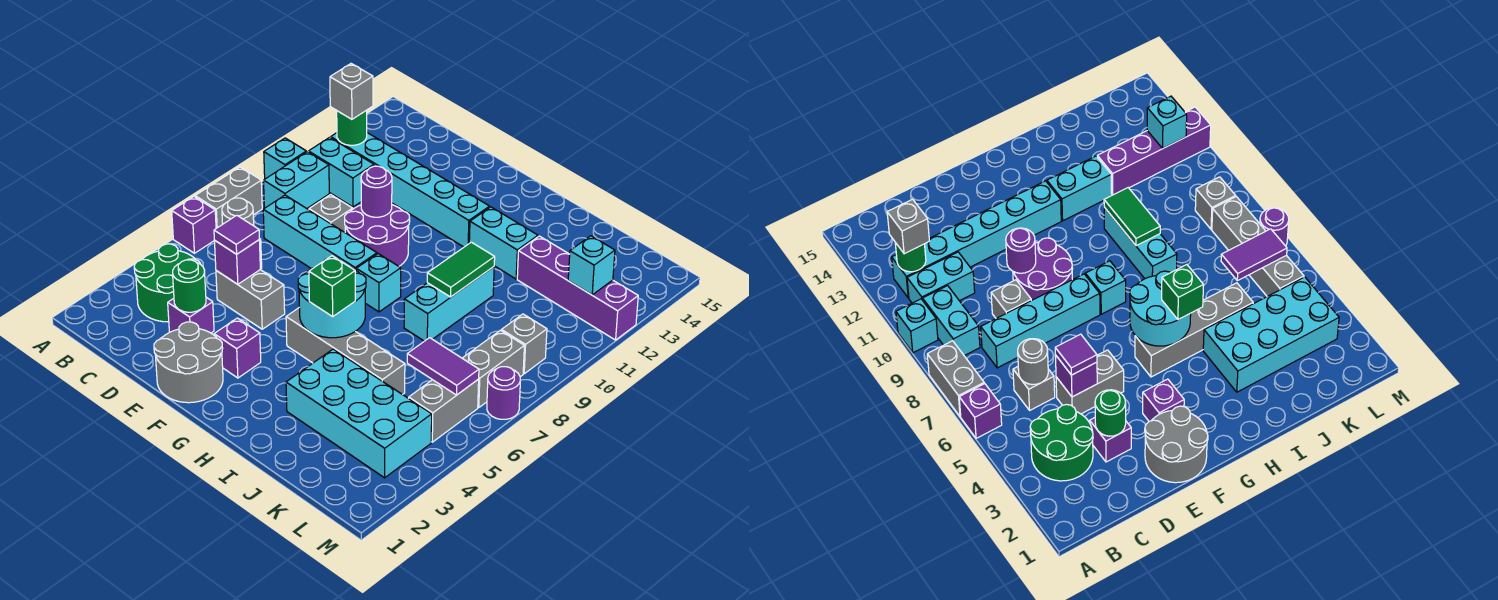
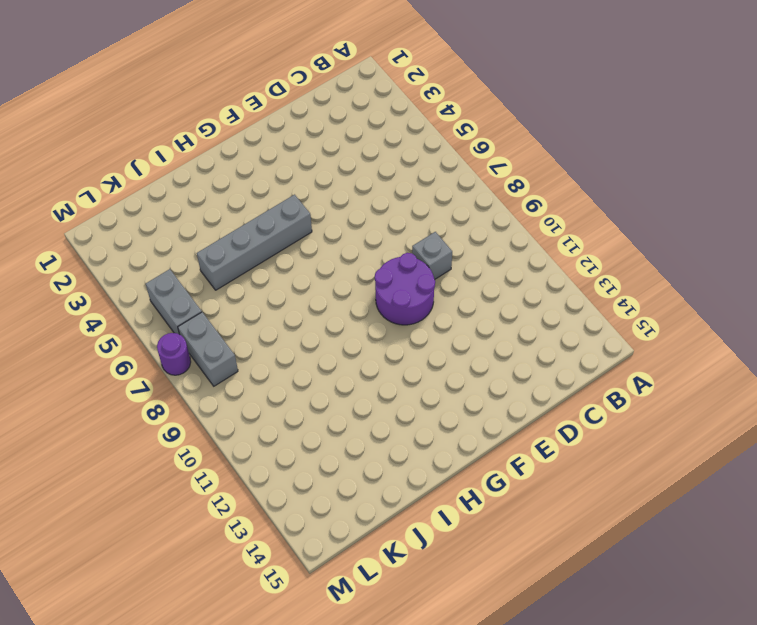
none -> purple 1x1 brick [172,197,216,253]
none -> grey 1x2 brick [195,167,262,228]
none -> cyan 1x1 brick [264,138,306,179]
none -> green 2x2 round brick [134,244,201,322]

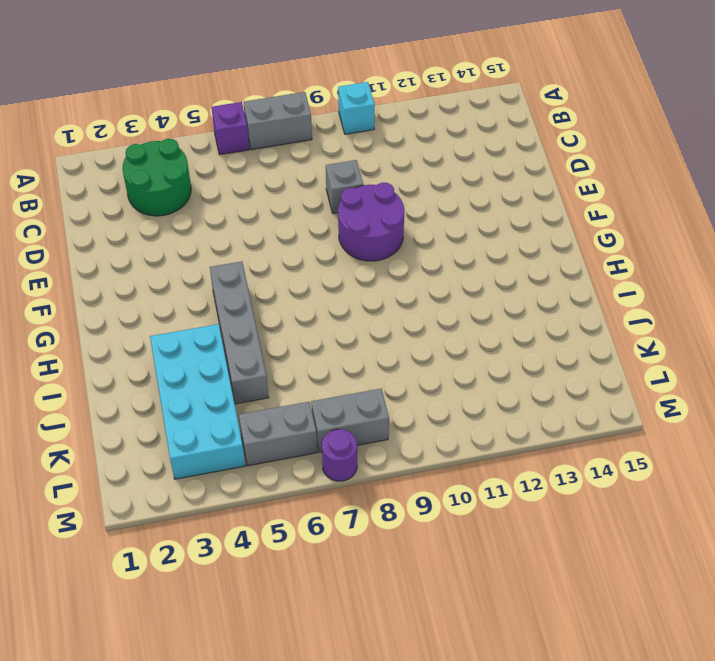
none -> cyan 1x2 brick [264,152,329,208]
none -> cyan 1x2 brick [309,137,374,207]
none -> cyan 1x6 brick [331,133,490,247]
none -> grey 1x1 brick [1013,367,1055,410]

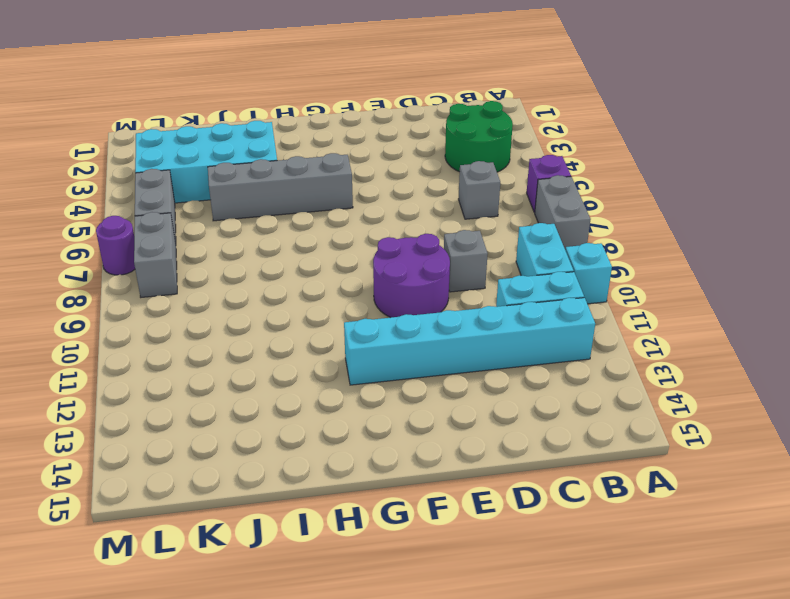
none -> cyan 1x4 brick [263,195,377,270]
none -> purple 1x1 brick [168,297,214,333]
none -> grey 1x2 brick [216,270,285,329]
none -> grey 2x2 round brick [154,322,223,403]

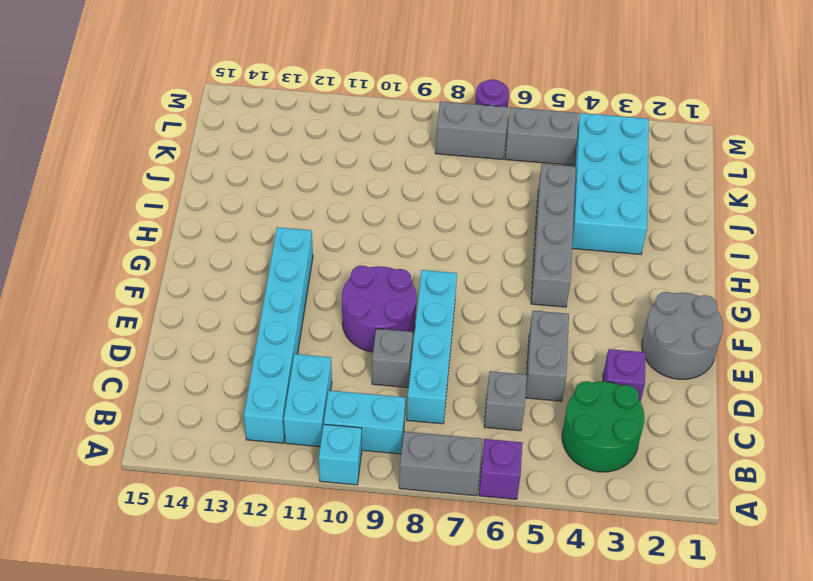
none -> purple 1x1 brick [214,318,261,378]
none -> cyan 1x1 brick [356,254,401,312]
none -> cyan 1x2 brick [469,207,538,279]
none -> cyan 1x3 brick [404,267,494,341]

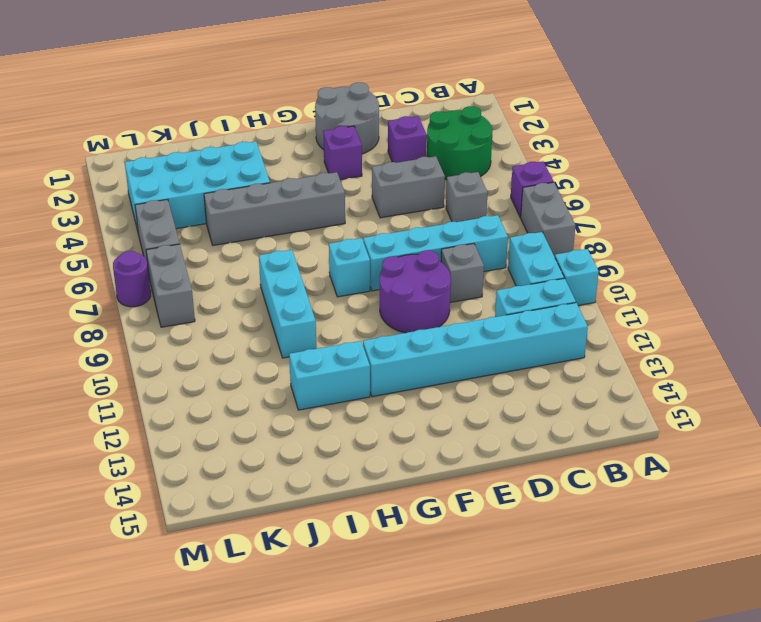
none -> purple 1x4 brick [517,236,638,340]
none -> grey 1x1 brick [501,314,547,374]
none -> green 1x1 round brick [337,110,367,145]
none -> grey 1x1 round brick [222,198,254,226]

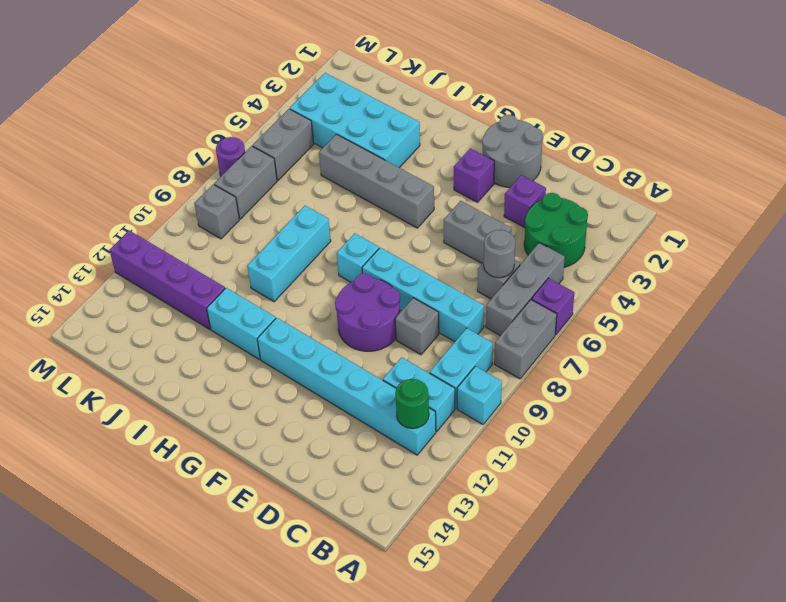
grey 1x3 brick [486,243,565,336] -> none
none -> green 1x1 round brick [173,260,206,312]
none -> purple 1x1 brick [214,240,260,284]
none -> purple 1x1 round brick [361,166,392,217]
none -> cyan 2x2 round brick [298,259,366,338]

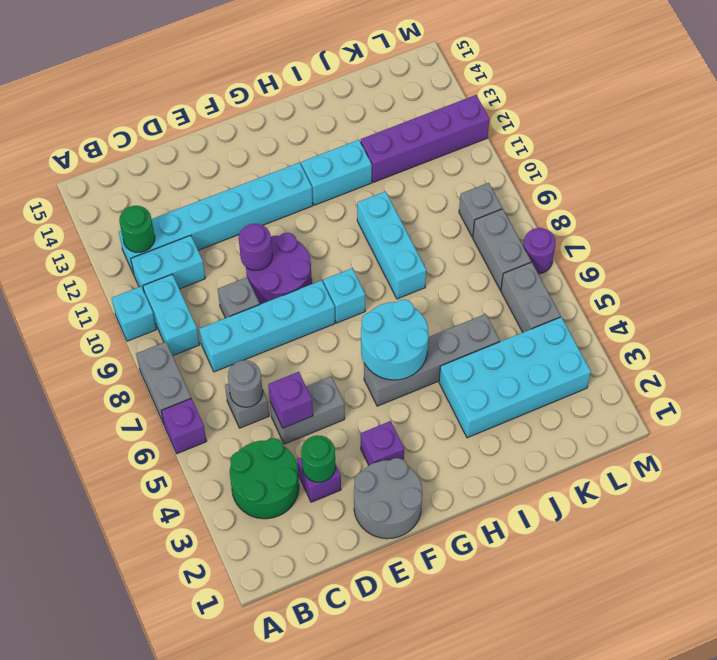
none -> green 1x2 tile [427,242,495,297]
none -> purple 1x2 tile [407,338,479,395]
none -> cyan 1x1 brick [568,236,615,295]
none -> grey 1x1 brick [330,64,373,119]

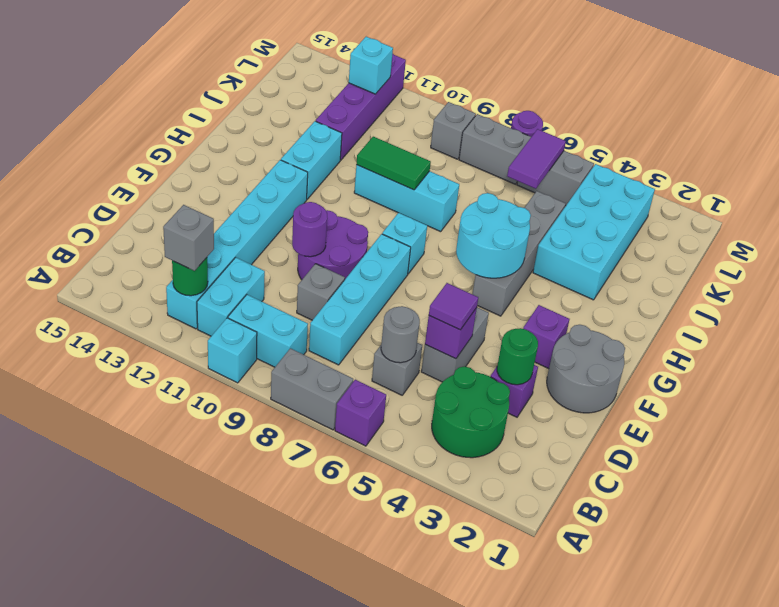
none -> green 1x1 brick [309,256,355,316]

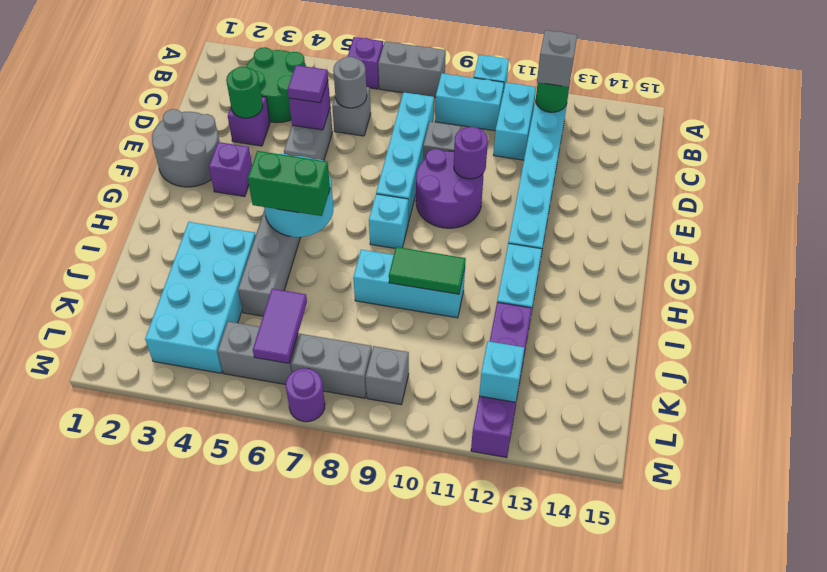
green 1x2 brick [248,151,330,216] -> green 1x1 brick [309,256,355,316]

